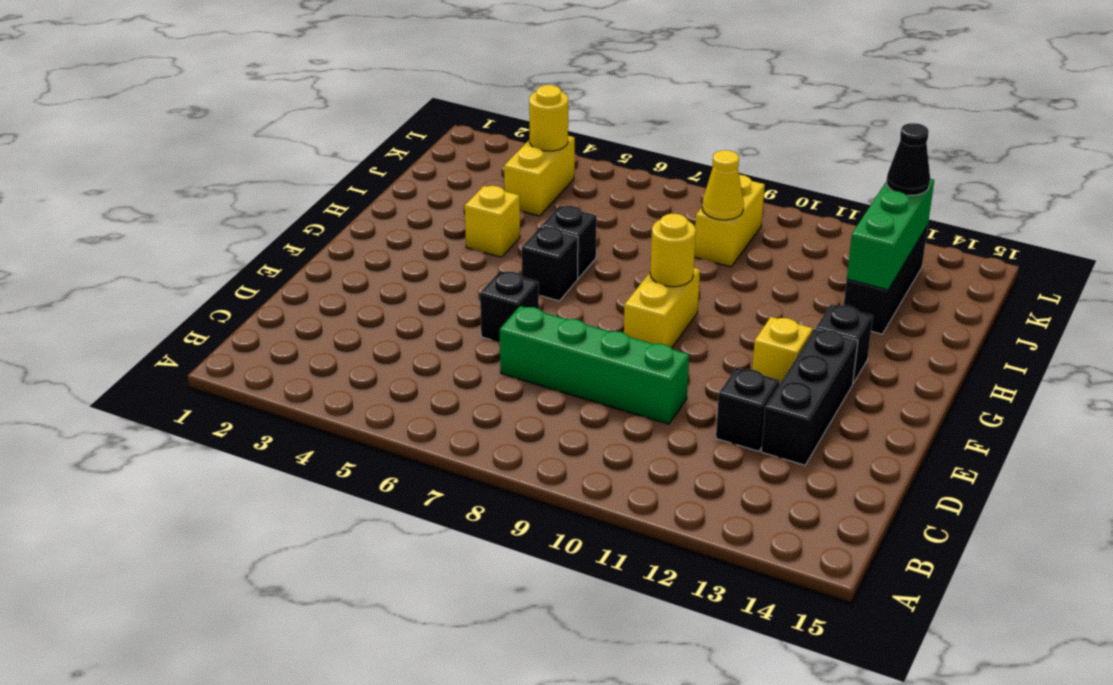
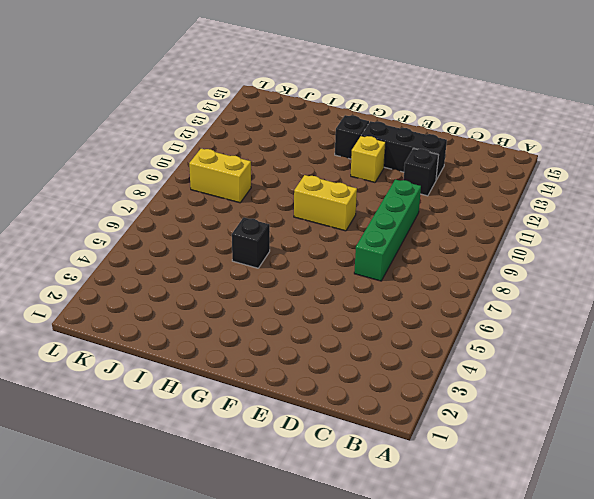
none -> black 1x1 brick [480,271,539,342]
none -> black 1x1 brick [522,227,578,301]
none -> yellow 1x1 brick [465,186,520,257]

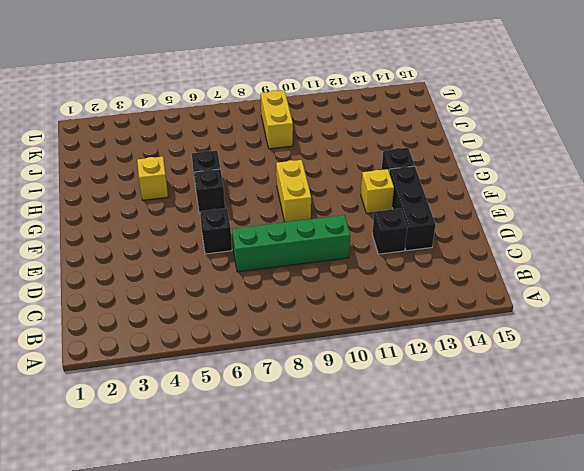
none -> black 1x3 brick [844,225,928,334]
none -> yellow 1x2 brick [504,136,575,216]
none -> yellow 1x1 round brick [650,214,696,287]

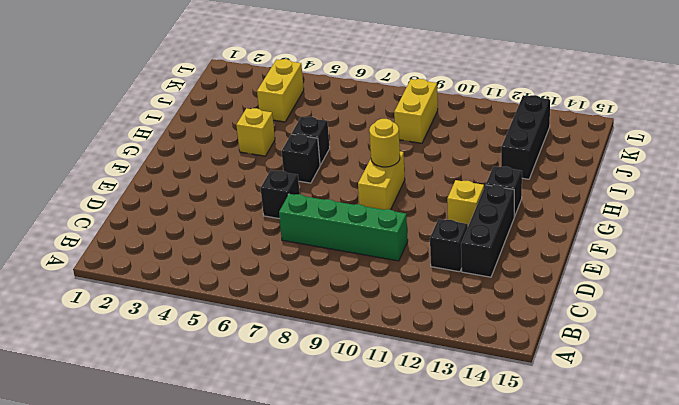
none -> green 1x3 brick [847,179,934,290]
none -> yellow 1x1 cone [702,150,744,220]
none -> yellow 1x1 round brick [529,85,568,151]

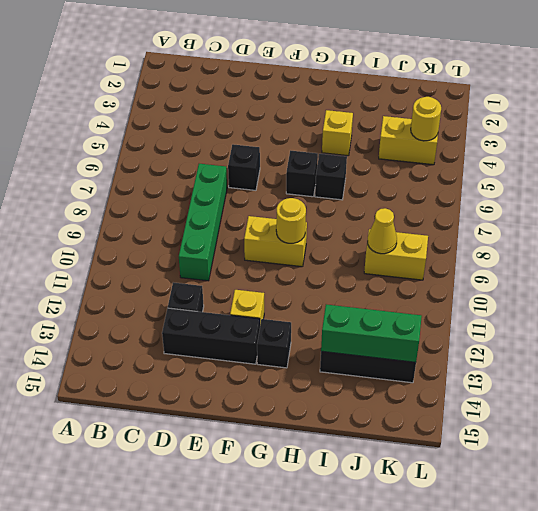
none -> black 1x1 cone [886,123,930,195]

